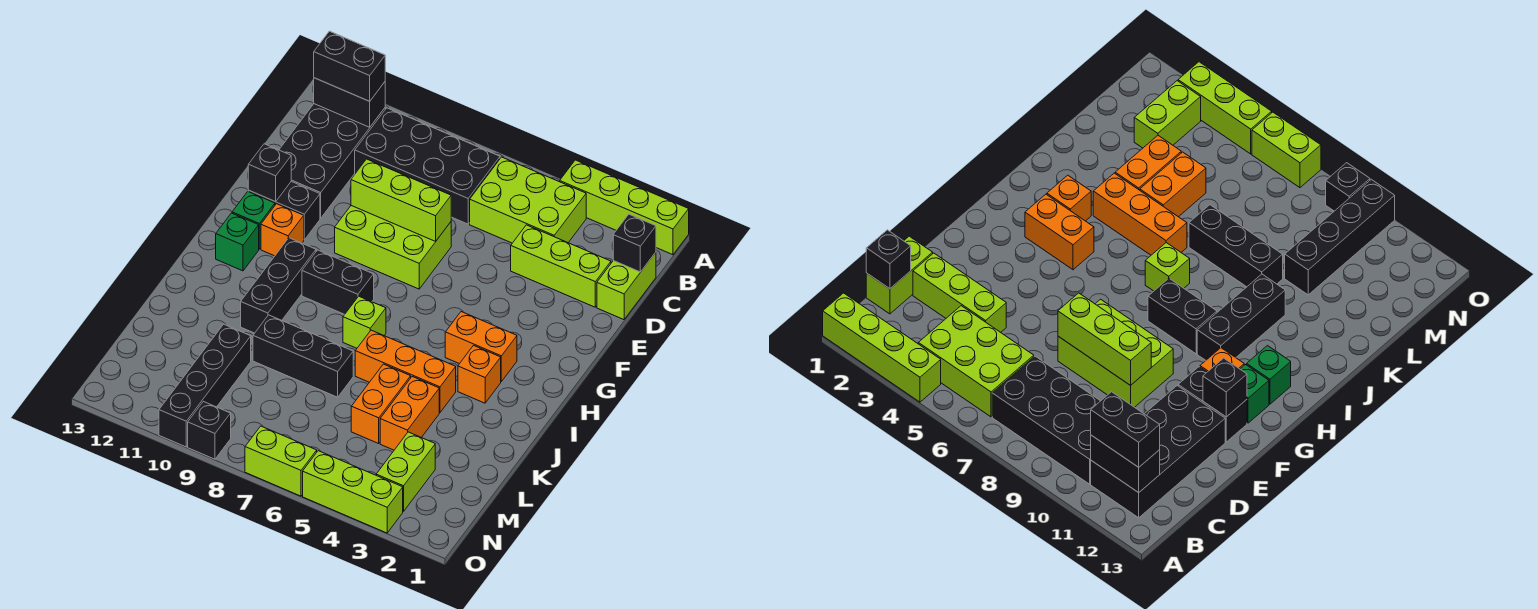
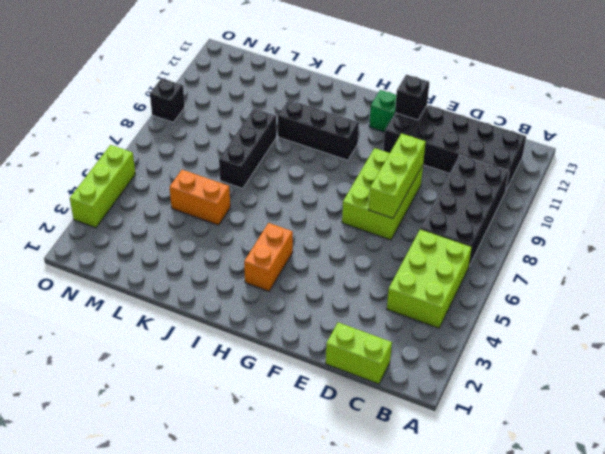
none -> lime 1x4 brick [560,160,689,255]
none -> lime 1x3 brick [511,225,611,307]
none -> orange 1x1 brick [261,204,304,256]
none -> black 1x2 brick [302,250,374,314]

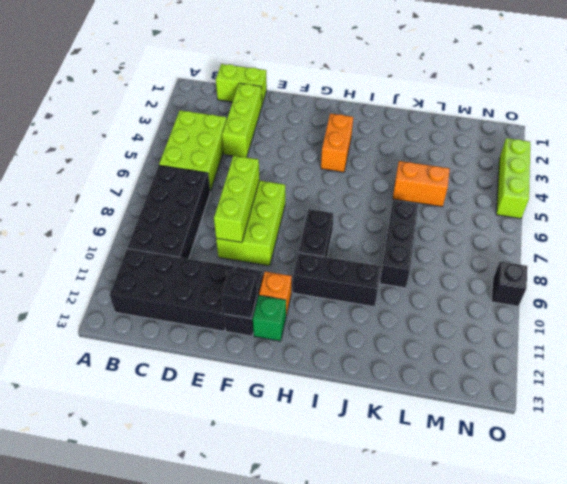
none -> lime 1x4 brick [560,160,689,255]
none -> green 1x1 brick [216,213,259,271]
none -> orange 1x1 brick [458,346,501,403]
none -> lime 1x1 brick [343,296,386,348]

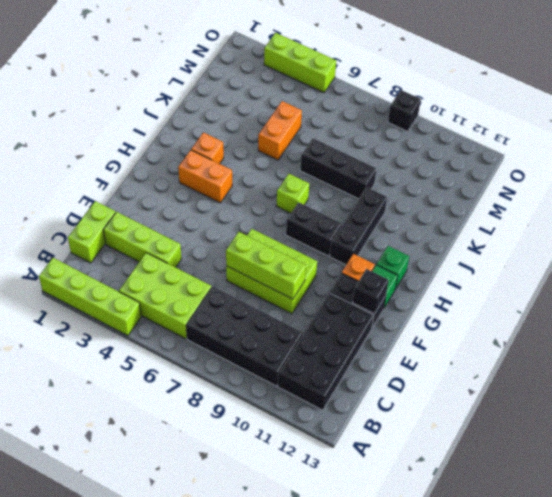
none -> orange 1x3 brick [355,330,456,412]
none -> orange 1x2 brick [380,377,439,450]
none -> black 1x4 brick [159,324,251,447]
none -> lime 1x2 brick [376,432,435,511]

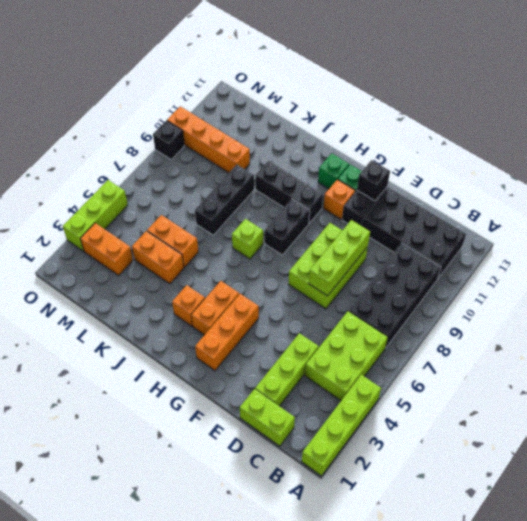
orange 1x3 brick [195,294,259,371] -> orange 1x3 brick moved to [355,330,456,412]
orange 1x4 brick [167,106,250,173] -> black 1x4 brick [159,324,251,447]
orange 1x2 brick [80,223,133,276] -> lime 1x2 brick [376,432,435,511]
none -> lime 1x2 brick [245,426,317,496]
none -> black 1x2 brick [314,78,385,127]
none -> black 1x1 brick [613,214,656,272]
none -> black 1x2 brick [314,31,385,101]

